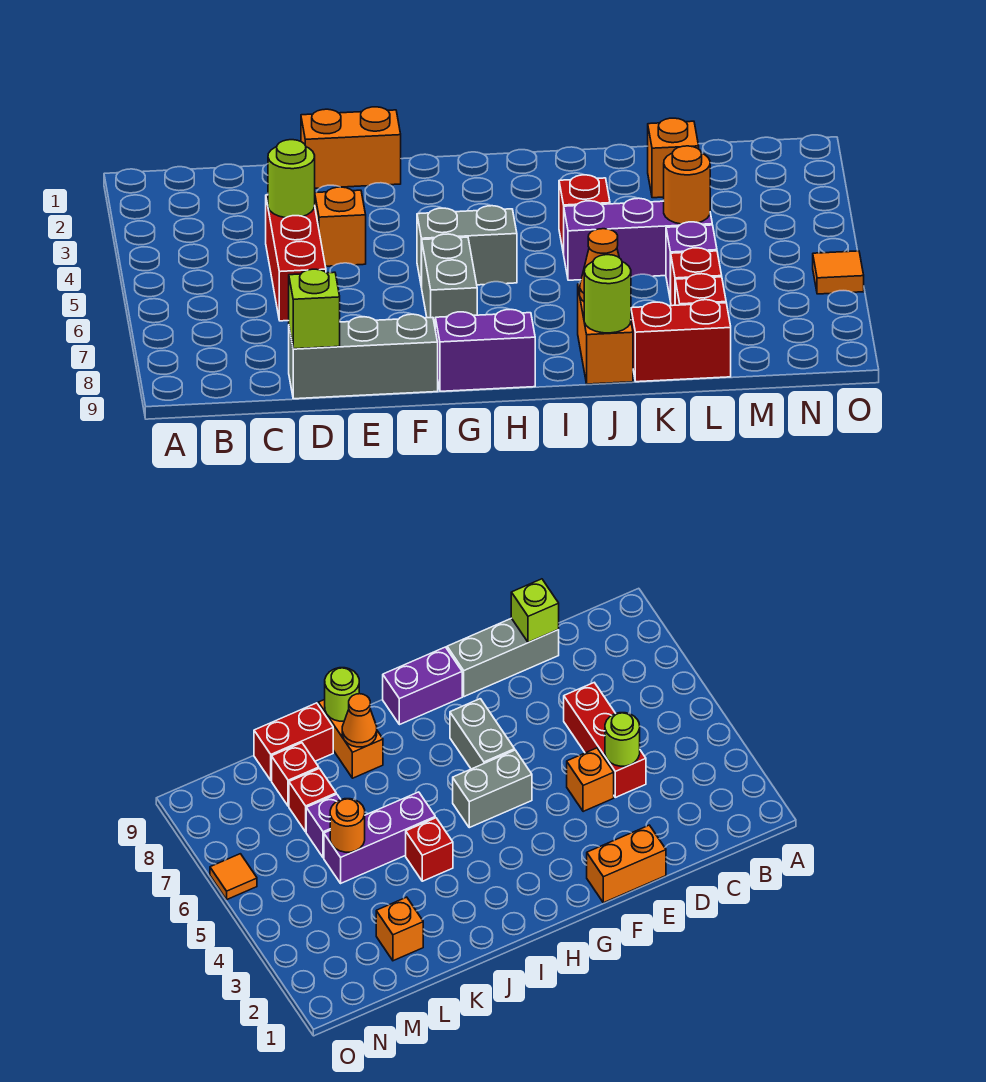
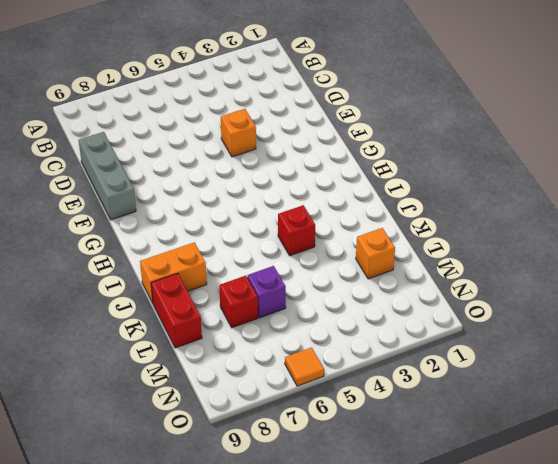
none -> red 1x3 brick [266,195,326,321]
none -> orange 1x2 brick [301,107,401,188]
none -> grey 1x2 brick [417,206,517,287]

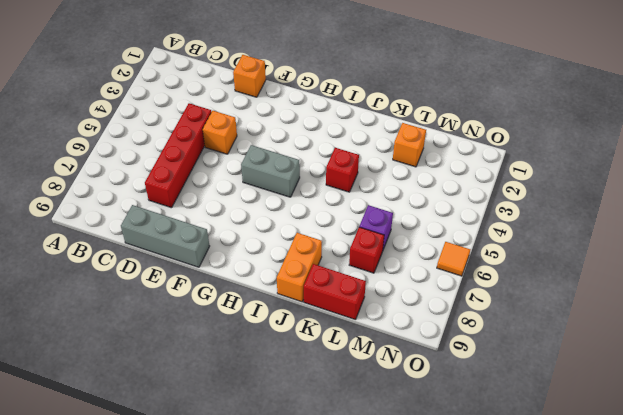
red 1x4 brick [145,103,212,208] -> red 1x3 brick [266,195,326,321]
orange 1x1 brick [233,55,266,97] -> orange 1x2 brick [301,107,401,188]
none -> grey 1x2 brick [422,234,477,325]
none -> purple 1x2 brick [435,310,535,391]
none -> purple 1x3 brick [564,198,712,280]

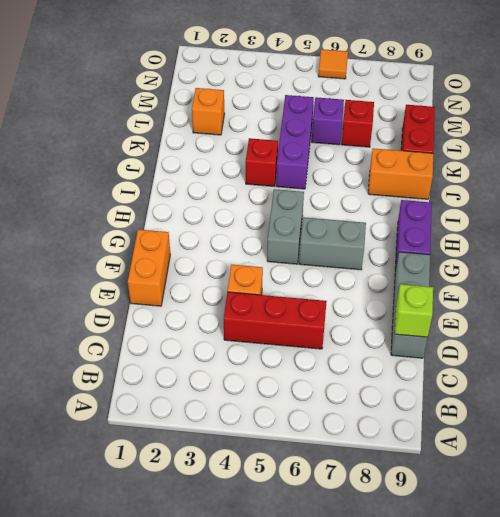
none -> red 1x1 brick [675,274,726,305]
none -> lime 1x1 round brick [268,140,315,218]
none -> orange 1x1 cone [580,229,619,301]

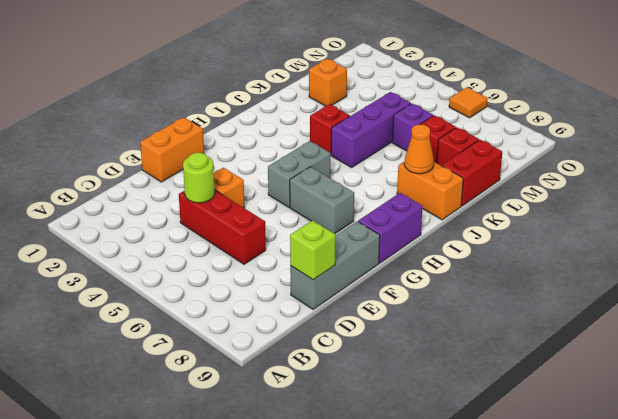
none -> lime 1x1 round brick [584,255,631,333]
none -> orange 1x1 round brick [664,146,710,224]

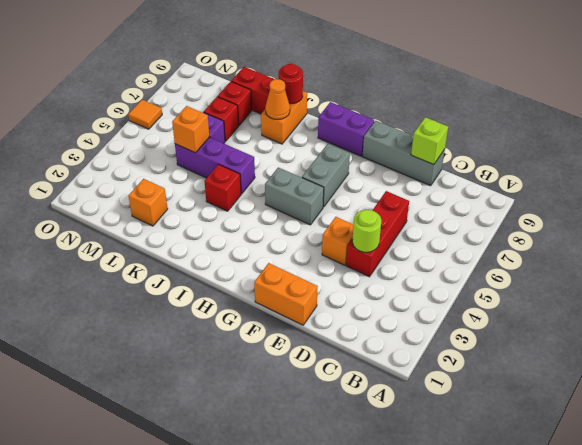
red 1x1 round brick [278,64,303,104] -> lime 1x1 round brick [584,255,631,333]
orange 1x1 brick [172,106,209,153] -> orange 1x1 round brick [664,146,710,224]

